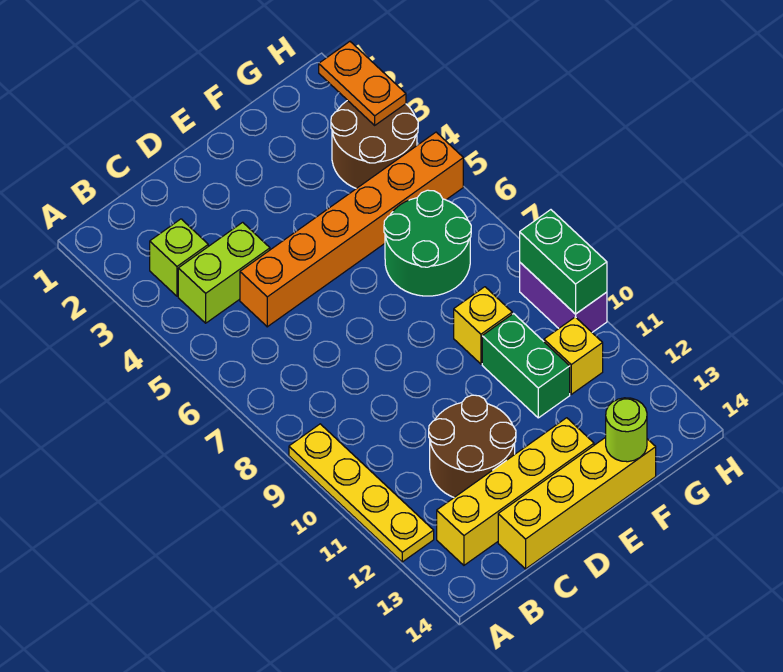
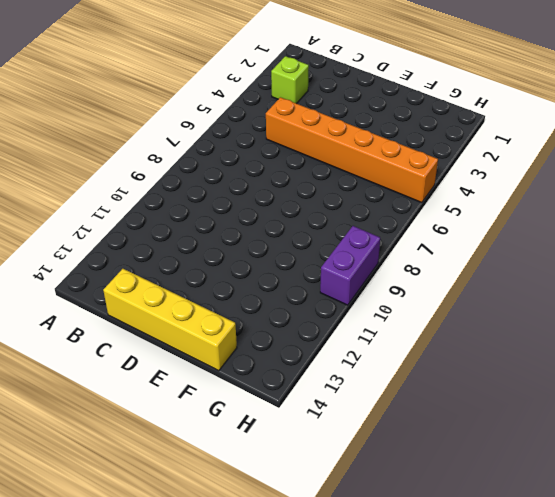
none -> yellow 1x4 plate [289,424,434,562]
none -> lime 1x2 brick [178,222,270,323]
none -> yellow 1x4 brick [437,418,594,565]

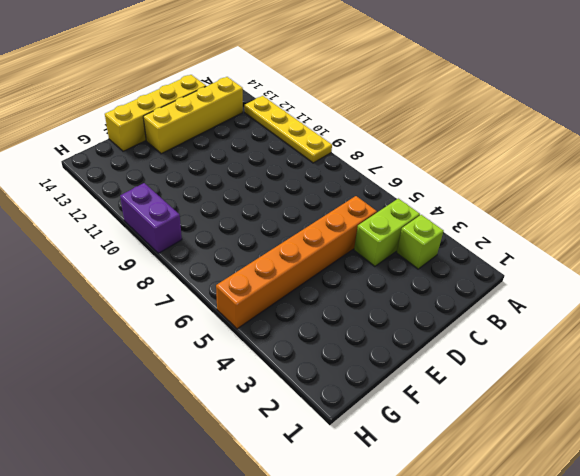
none -> brown 2x2 round brick [429,395,516,497]
none -> green 2x2 round brick [384,190,471,296]
none -> yellow 1x1 brick [454,287,512,364]

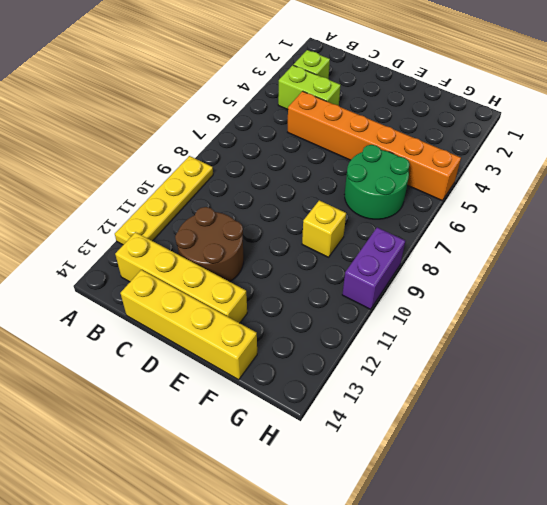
none -> green 1x2 brick [482,314,570,418]
none -> brown 2x2 round brick [331,100,418,189]
none -> yellow 1x1 brick [544,317,603,394]

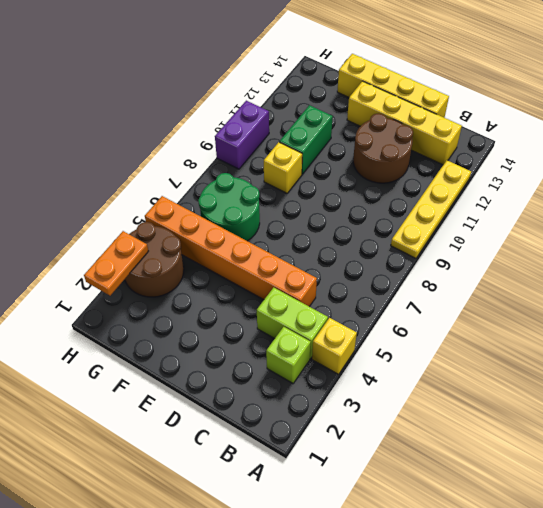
yellow 1x1 brick [312,318,357,374] -> yellow 1x1 brick moved to [544,317,603,394]
none -> lime 1x1 round brick [606,398,647,462]
none -> green 1x2 brick [520,210,607,314]

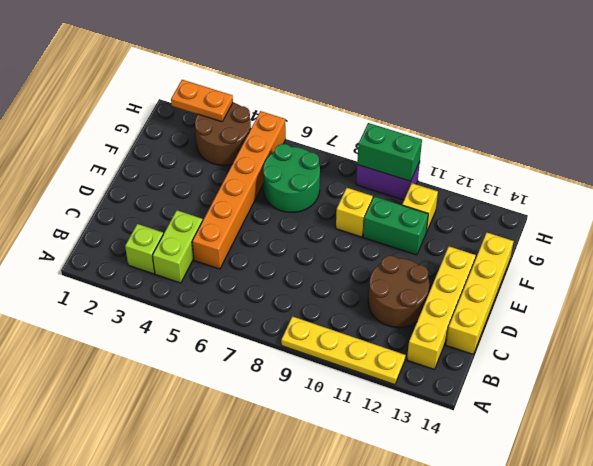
none -> lime 1x1 round brick [606,398,647,462]

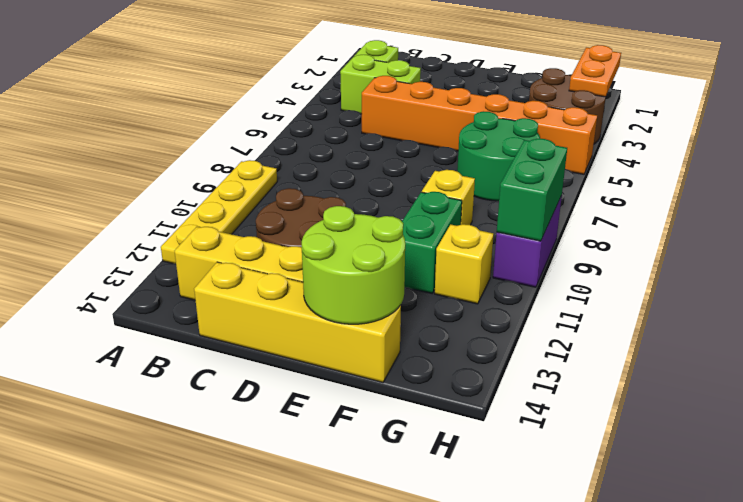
lime 2x2 round brick [302,206,405,324] -> lime 1x1 round brick [606,398,647,462]

